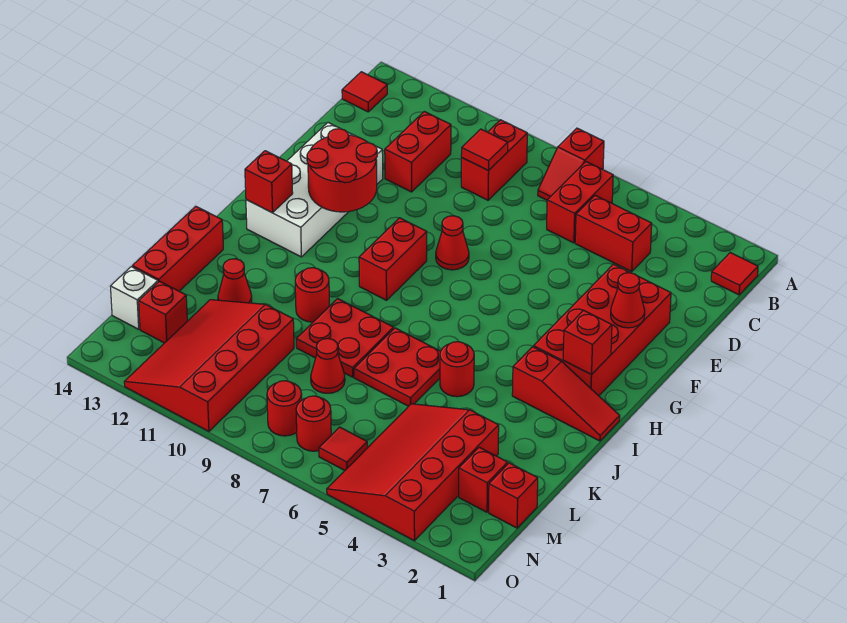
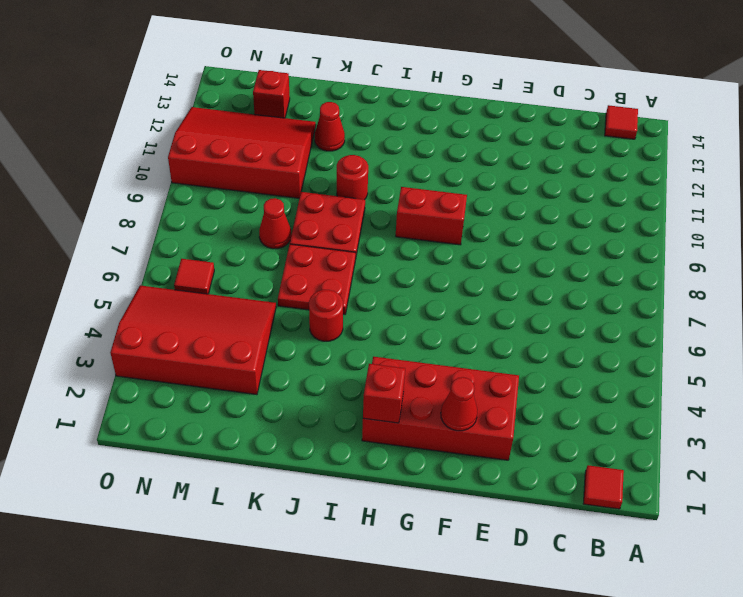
none -> red 1x2 slope [538,128,604,200]
none -> red 1x2 brick [547,162,613,243]
none -> red 1x2 brick [461,120,527,200]
none -> red 1x2 brick [575,195,652,272]

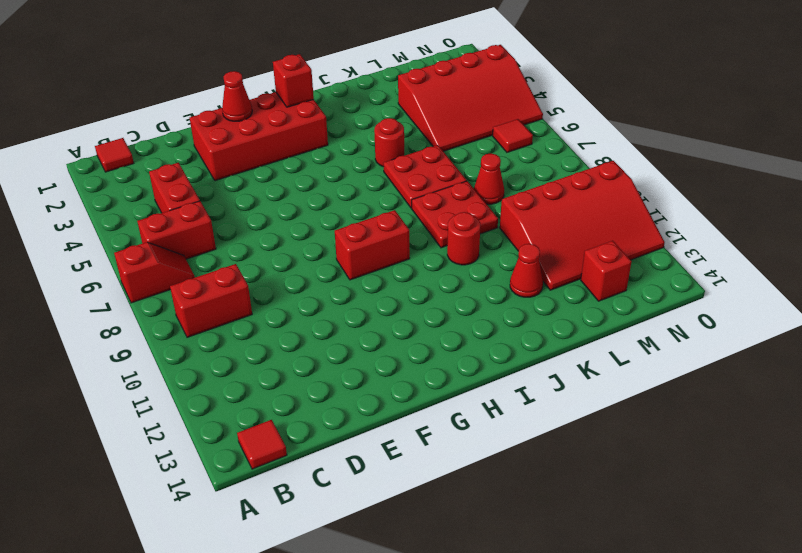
none -> red 1x2 brick [385,112,451,192]
none -> white 2x4 brick [246,123,383,257]
none -> red 1x1 cone [436,216,469,270]
none -> red 1x3 slope [512,347,620,441]

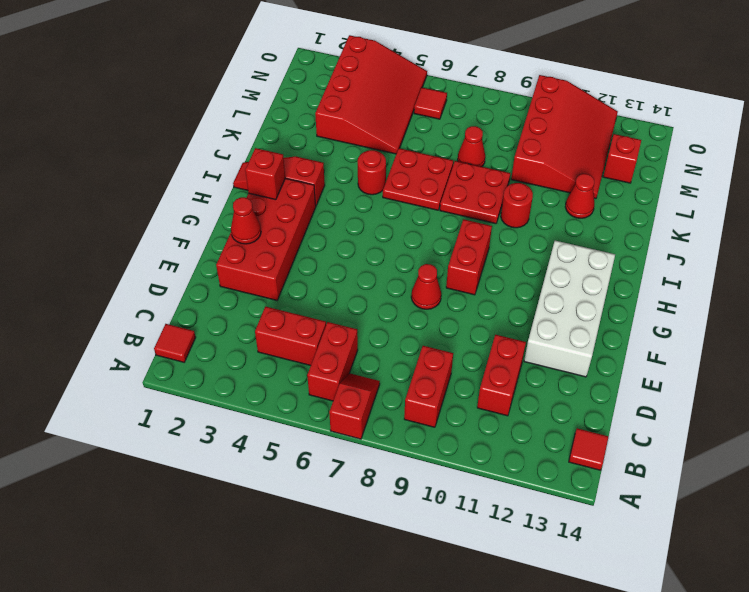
none -> red 1x3 brick [132,206,223,291]
none -> red 1x1 brick [489,463,538,528]
none -> red 1x1 brick [459,447,508,512]
none -> white 1x1 brick [110,267,158,329]

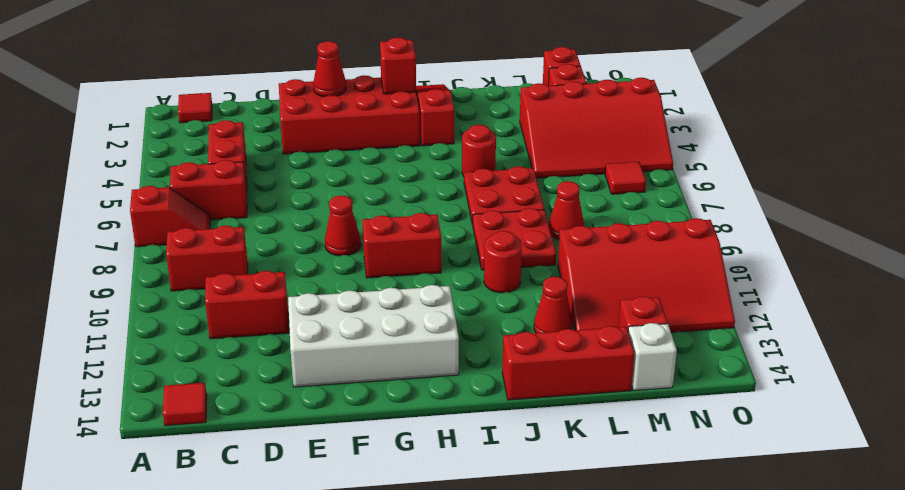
none -> red 1x1 round brick [296,396,331,451]
none -> red 1x1 round brick [267,381,302,436]
none -> red 1x1 tile [461,129,508,171]
none -> red 2x2 round brick [307,129,377,212]

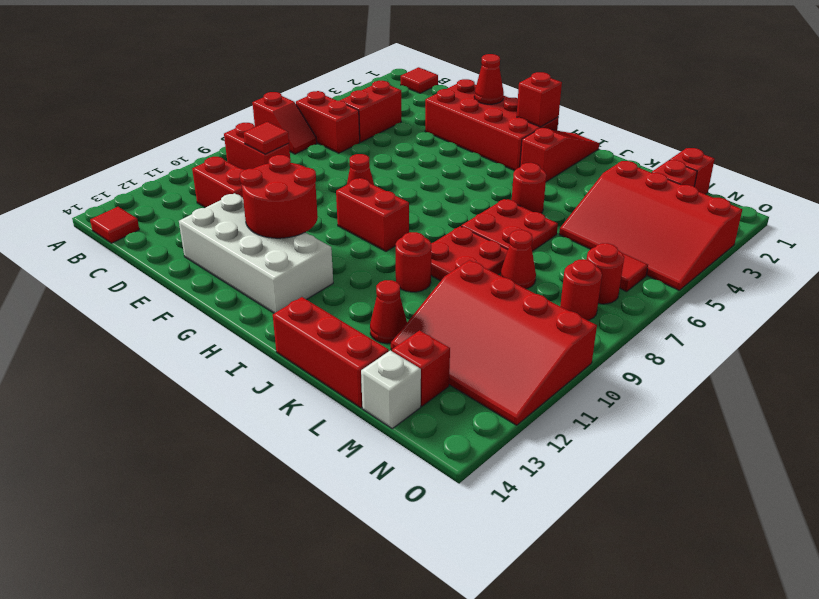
none -> red 1x1 brick [245,151,293,213]

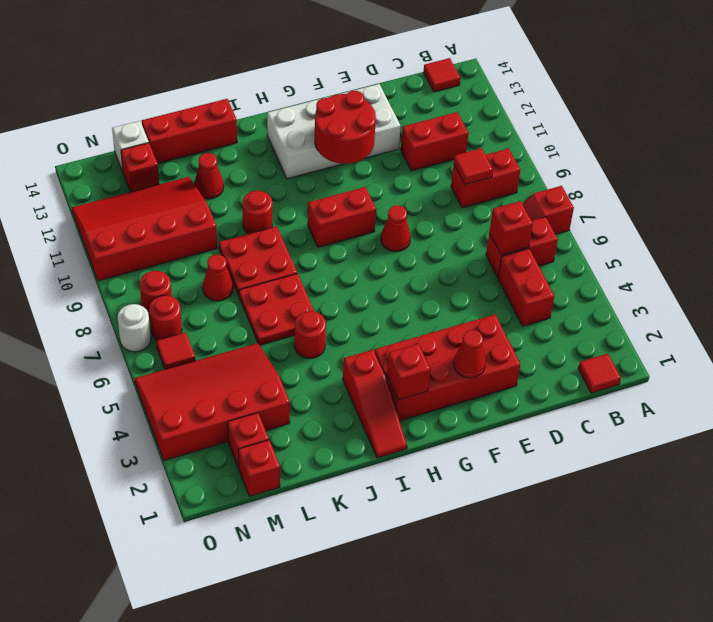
red 1x1 brick [489,201,533,255] -> red 1x1 brick moved to [245,151,293,213]
white 1x1 round brick [117,304,151,352] -> none

